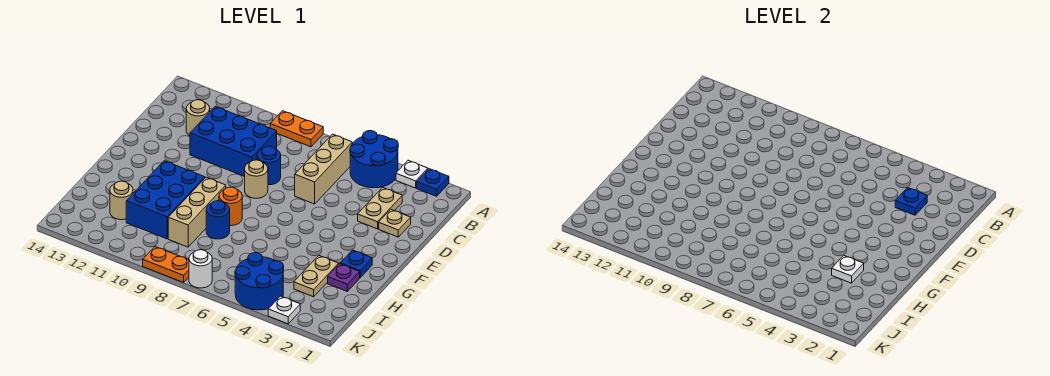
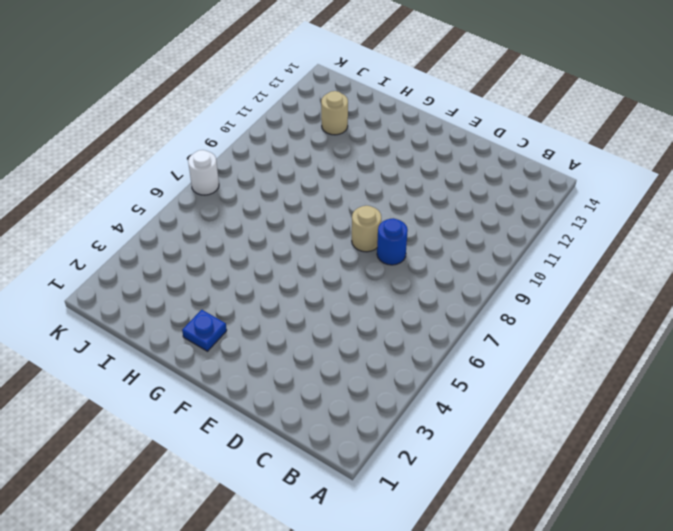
none -> blue 1x1 plate [417,169,449,196]
none -> white 1x1 plate [396,160,428,188]
none -> blue 2x2 round brick [350,131,398,188]

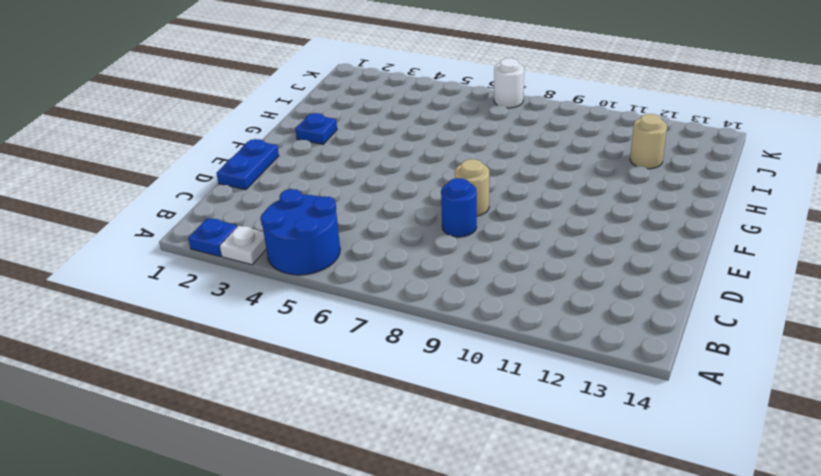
blue 1x2 plate [217,139,279,190] -> none
none -> orange 1x2 plate [270,111,323,147]
none -> tan 1x3 brick [295,134,352,204]
none -> tan 1x2 plate [358,188,402,229]

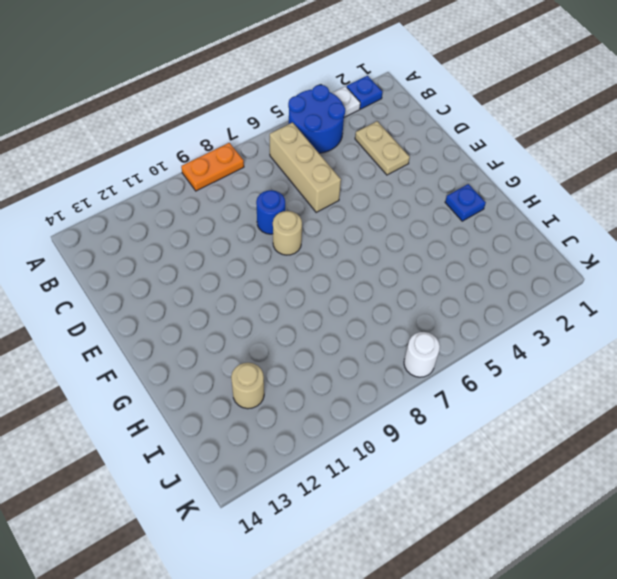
none -> blue 2x3 brick [190,107,277,176]
none -> tan 1x1 round brick [186,100,210,136]
none -> tan 1x1 plate [379,209,411,237]

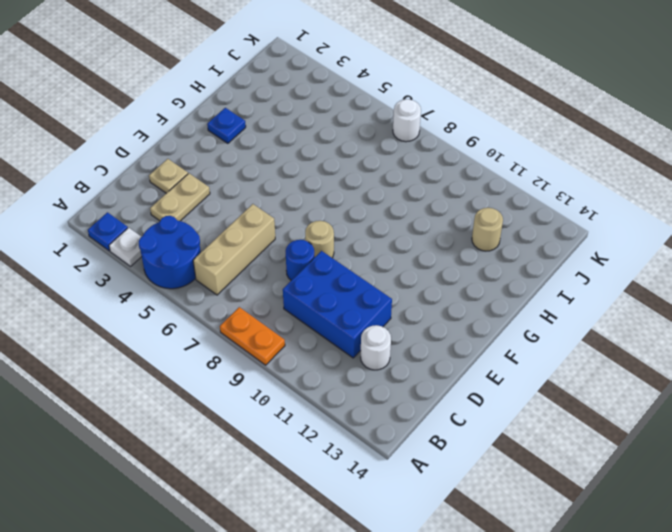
white 1x1 round brick [361,325,391,370] -> tan 1x1 round brick [186,100,210,136]
none -> orange 1x1 round brick [219,187,242,226]
none -> tan 1x3 brick [168,177,226,247]
none -> blue 2x3 brick [126,161,205,239]

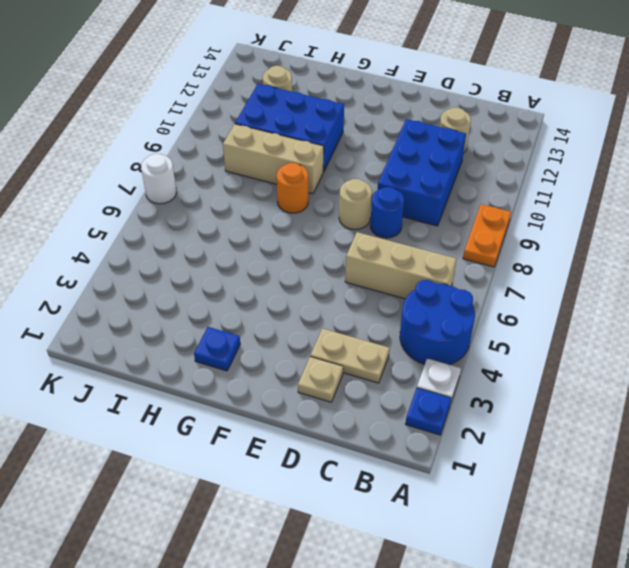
none -> purple 1x1 plate [328,264,360,291]
none -> tan 1x2 plate [294,256,339,297]
none -> blue 1x1 round brick [206,201,230,239]

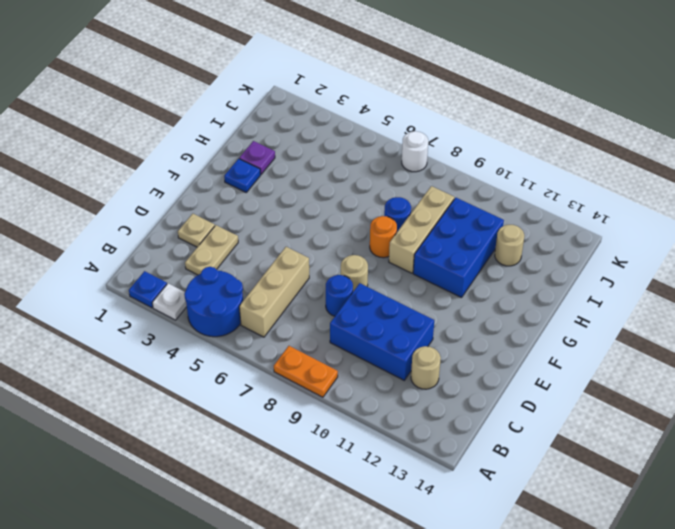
none -> tan 1x2 plate [294,256,339,297]
none -> blue 2x2 round brick [235,253,284,310]
none -> white 1x1 plate [268,296,300,324]

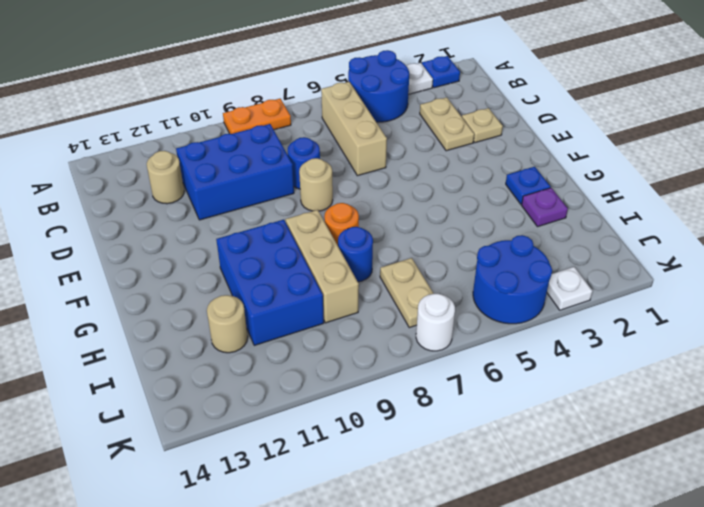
tan 1x2 plate [380,258,434,328] -> tan 1x2 plate moved to [294,256,339,297]
none -> orange 1x2 plate [143,247,189,283]
none -> blue 1x1 plate [895,188,927,215]
none -> white 1x1 plate [832,256,864,283]

